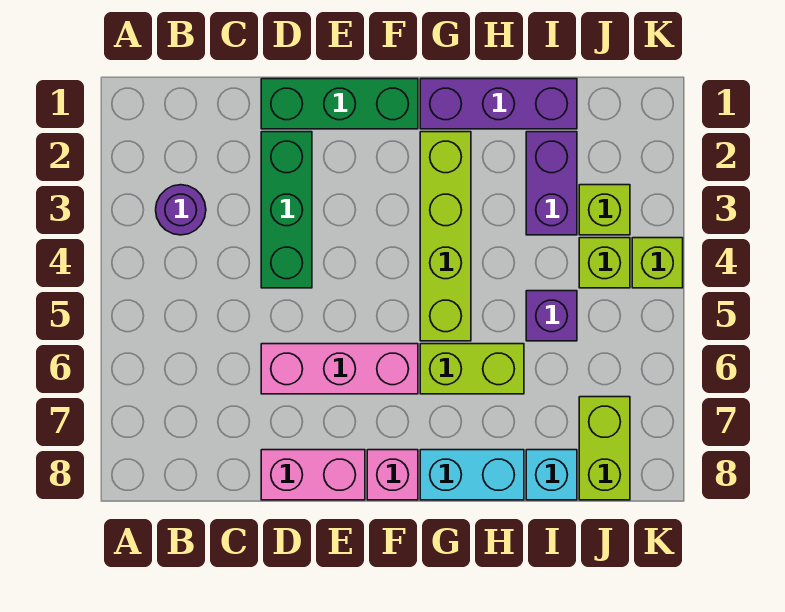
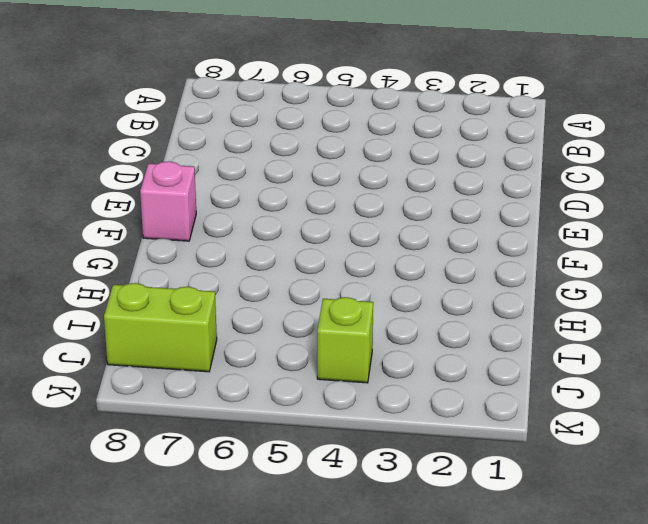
none -> purple 1x1 round brick [156,185,206,235]
none -> green 1x3 brick [261,79,418,129]
none -> green 1x3 brick [261,132,312,288]

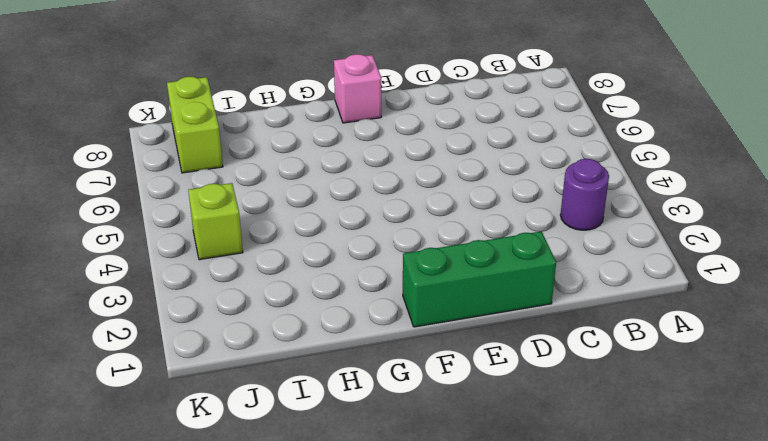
none -> green 1x3 brick [261,132,312,288]
none -> pink 1x3 brick [261,344,418,394]
none -> pink 1x2 brick [261,450,365,500]

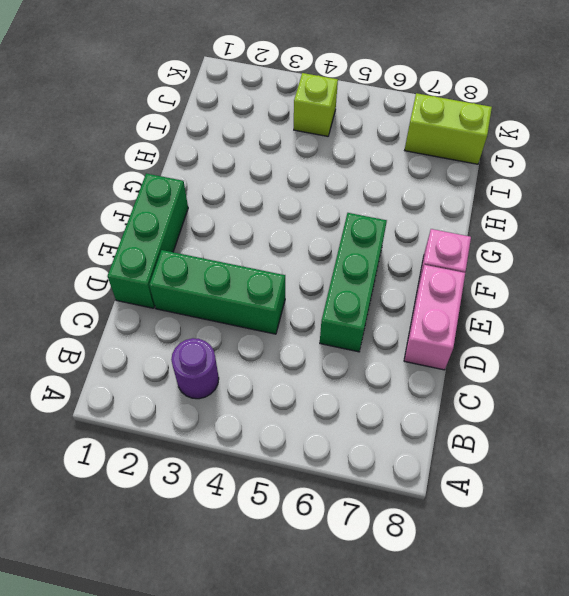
green 1x3 brick [320,213,387,352] -> pink 1x3 brick [261,344,418,394]
none -> purple 1x3 brick [420,79,577,129]
none -> lime 1x4 brick [420,132,471,341]
none -> lime 1x2 brick [420,344,524,394]

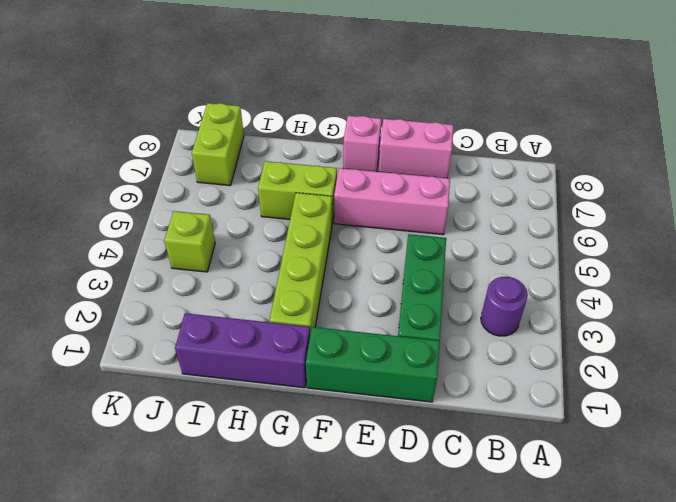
none -> cyan 1x2 brick [420,450,524,500]
none -> purple 1x2 brick [526,132,577,235]
none -> purple 1x1 brick [526,291,577,341]

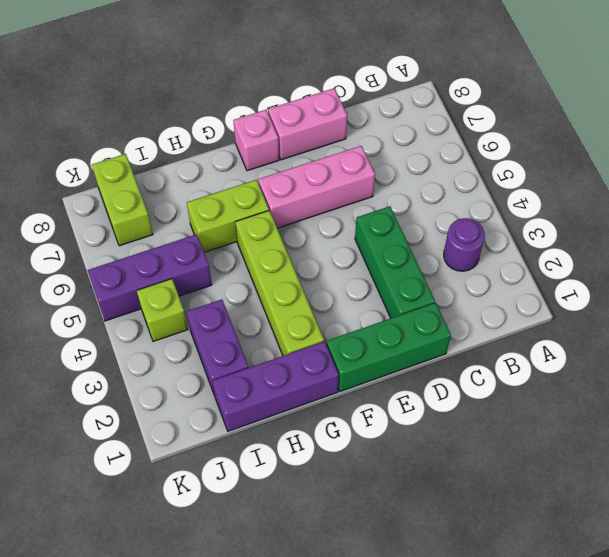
purple 1x3 brick [87,234,212,321] -> purple 1x1 brick [526,291,577,341]
none -> cyan 1x2 brick [420,450,524,500]
none -> cyan 1x1 brick [526,450,577,500]
none -> lime 1x1 brick [579,185,630,235]

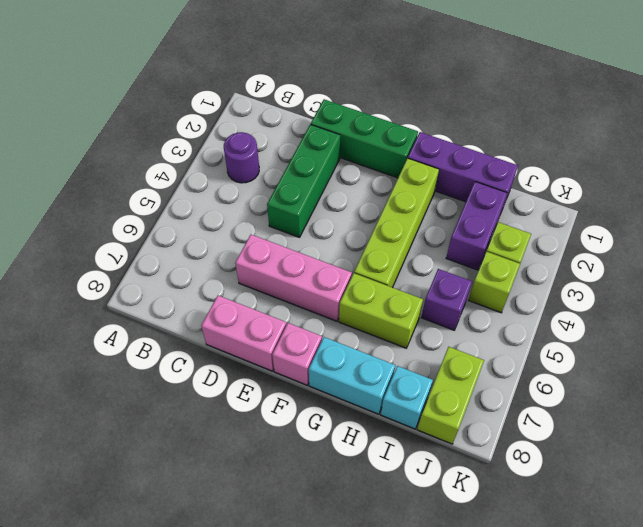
none -> lime 1x1 brick [632,238,683,288]

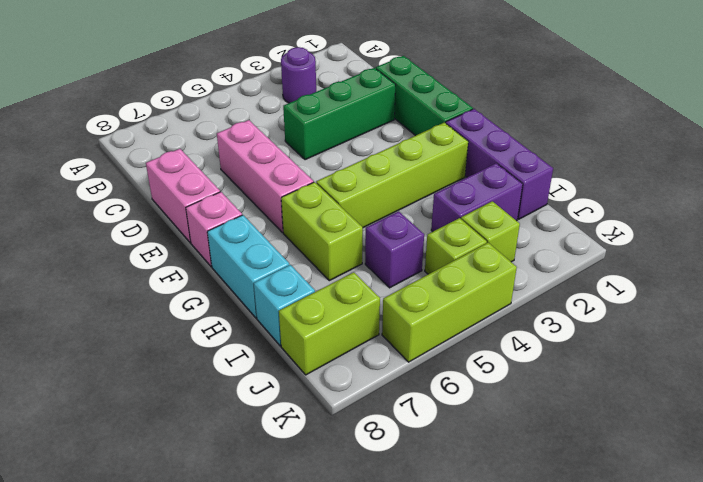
lime 1x3 brick [382,243,517,362] -> lime 1x1 brick [632,238,683,288]

